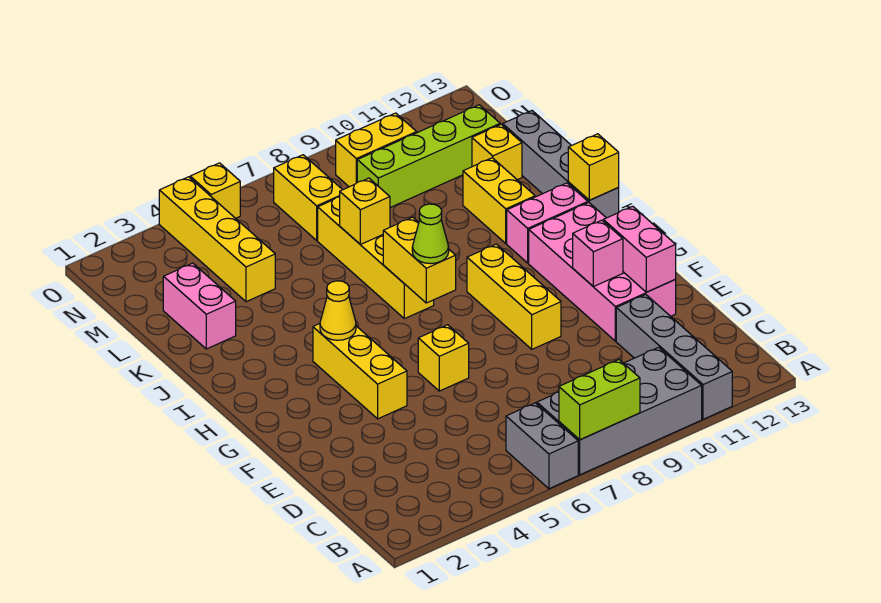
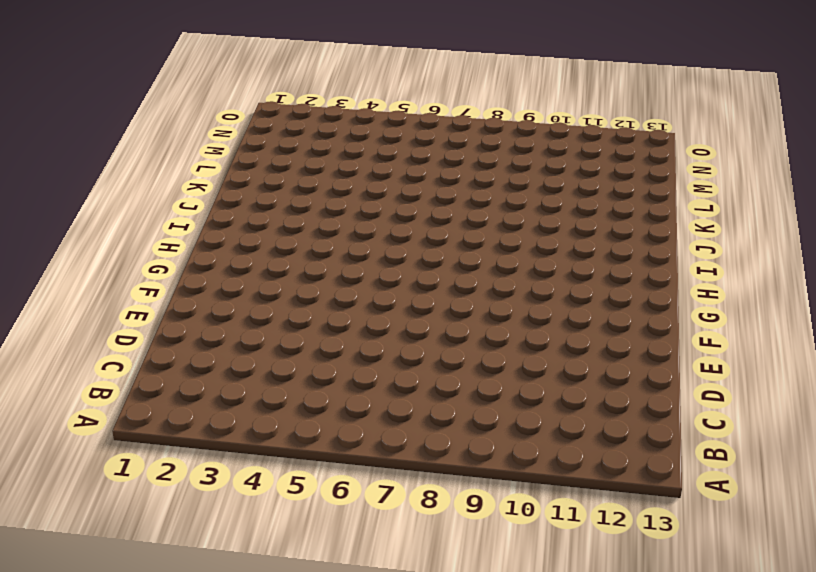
none -> grey 1x2 brick [506,403,578,489]
none -> grey 2x4 brick [537,347,702,475]
none -> grey 1x4 brick [616,294,732,419]

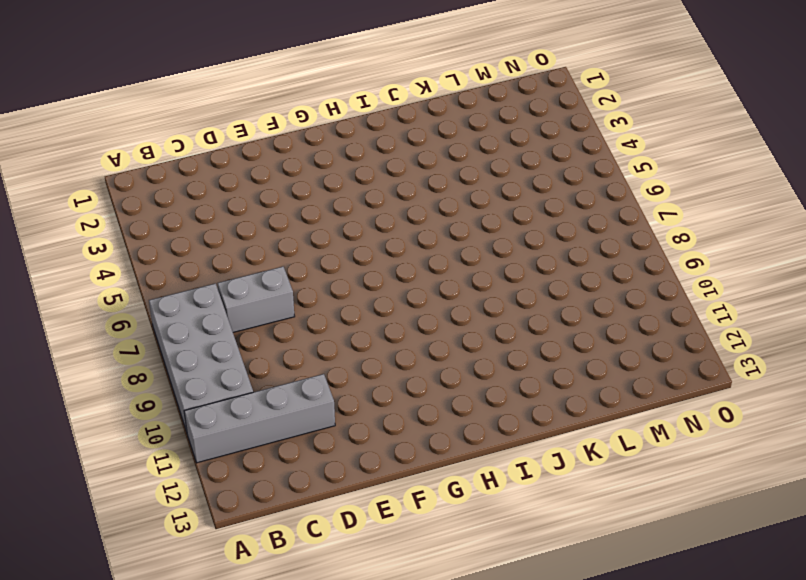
grey 1x2 brick [217,267,295,332] -> grey 1x2 brick moved to [506,403,578,489]
none -> pink 2x4 brick [529,203,676,341]
none -> yellow 1x3 brick [313,324,407,419]
none -> yellow 1x1 brick [418,325,469,391]

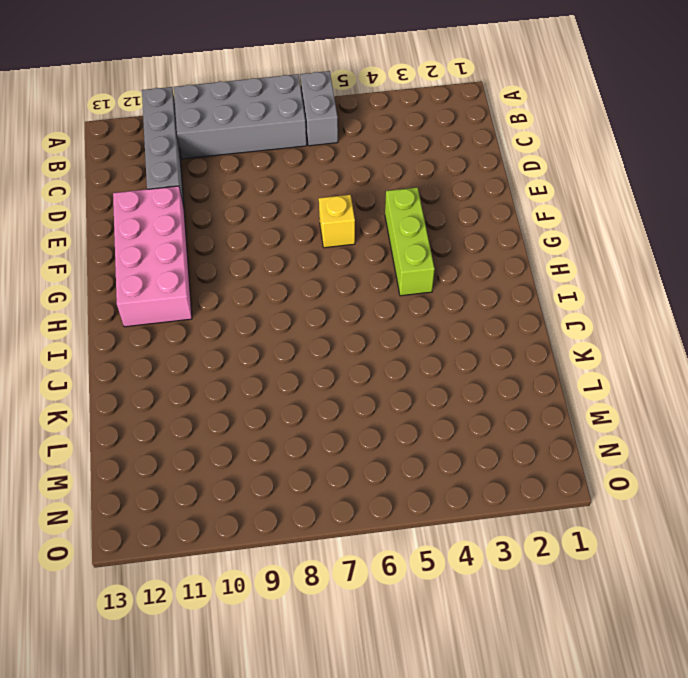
lime 1x3 brick [385,188,435,296] -> yellow 1x3 brick [313,324,407,419]
none -> yellow 1x3 brick [467,244,561,349]
none -> yellow 1x4 brick [318,197,434,319]
none -> pink 1x2 brick [507,183,588,263]

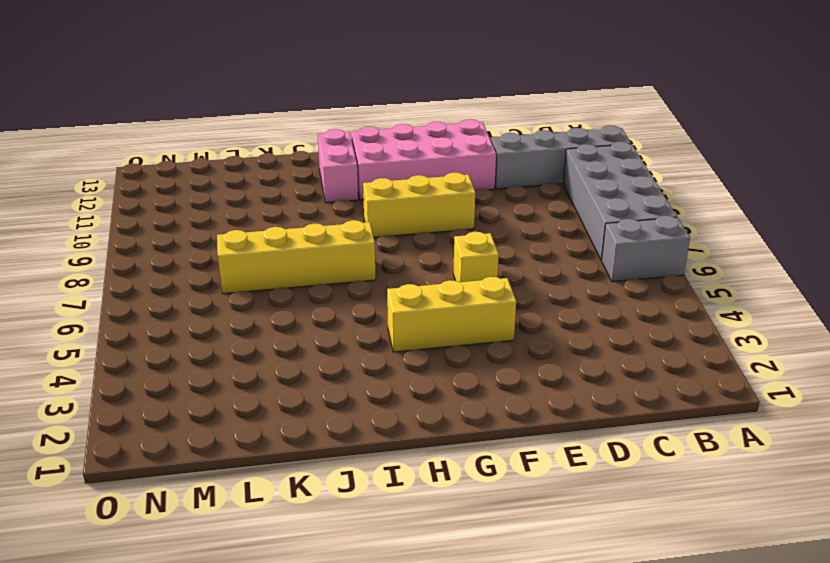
none -> grey 1x4 brick [503,111,619,218]
none -> yellow 1x2 brick [463,158,535,243]
none -> pink 1x2 brick [163,263,236,349]

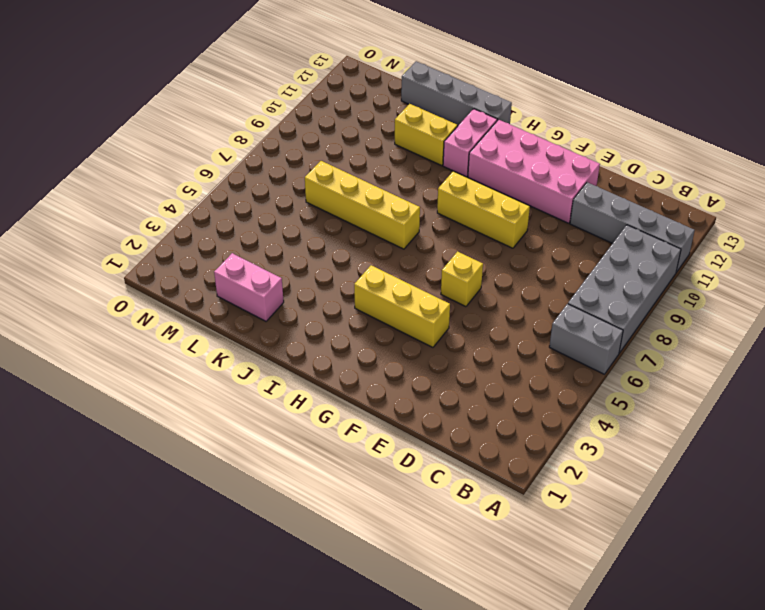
none -> yellow 1x4 brick [159,177,275,302]
none -> yellow 1x1 brick [472,124,522,180]
none -> yellow 1x2 brick [274,155,342,240]

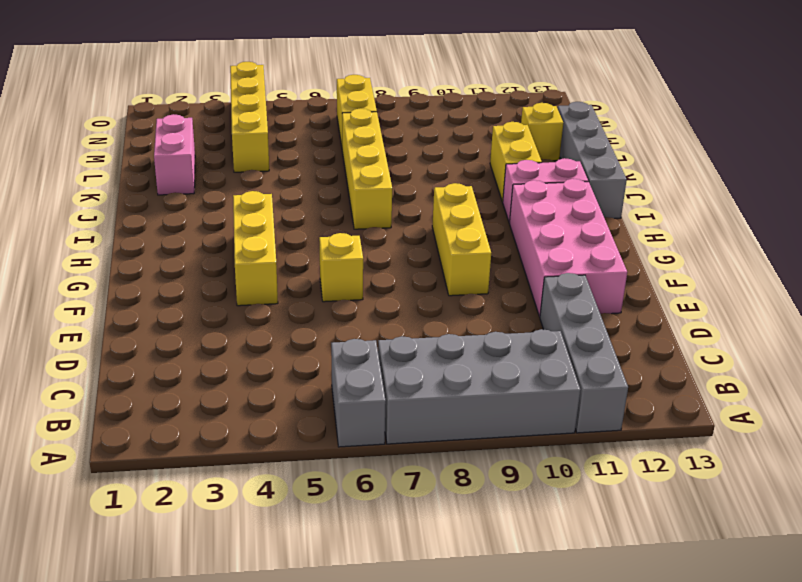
none -> lime 1x4 brick [357,105,500,207]
none -> yellow 1x2 brick [336,113,417,187]
none -> yellow 1x1 brick [190,163,240,218]

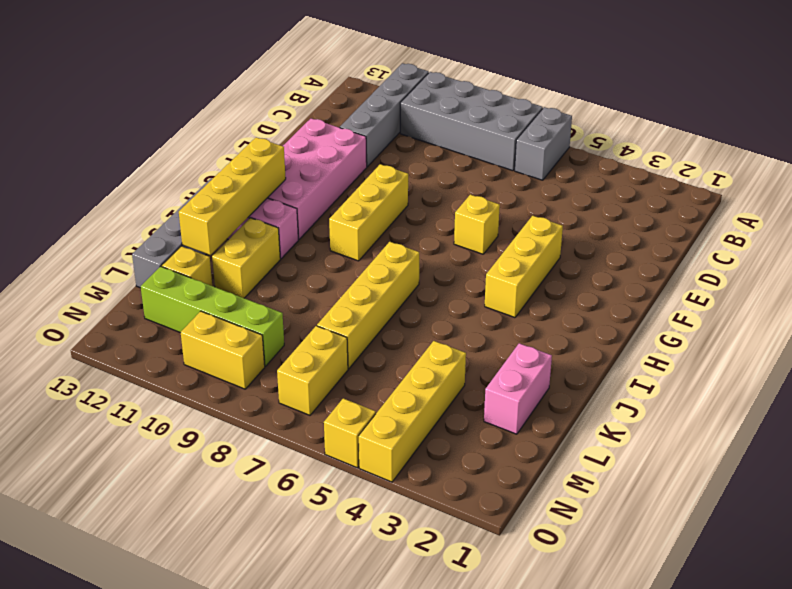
yellow 1x4 brick [179,137,286,255] -> none
none -> lime 1x2 brick [559,360,640,440]
none -> pink 1x2 brick [603,206,676,292]
none -> pink 1x1 brick [573,220,623,287]

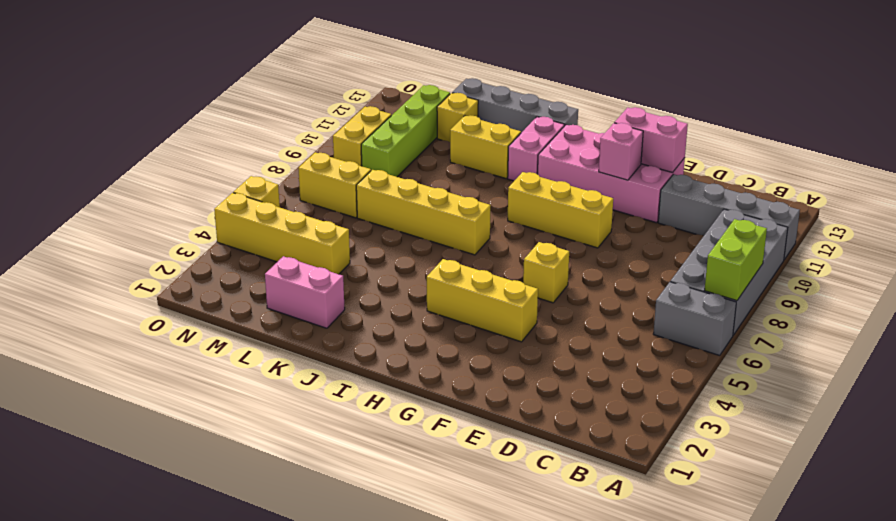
none -> yellow 1x1 cone [320,281,356,340]
none -> yellow 1x2 brick [383,217,456,303]
none -> yellow 1x1 brick [568,134,619,200]

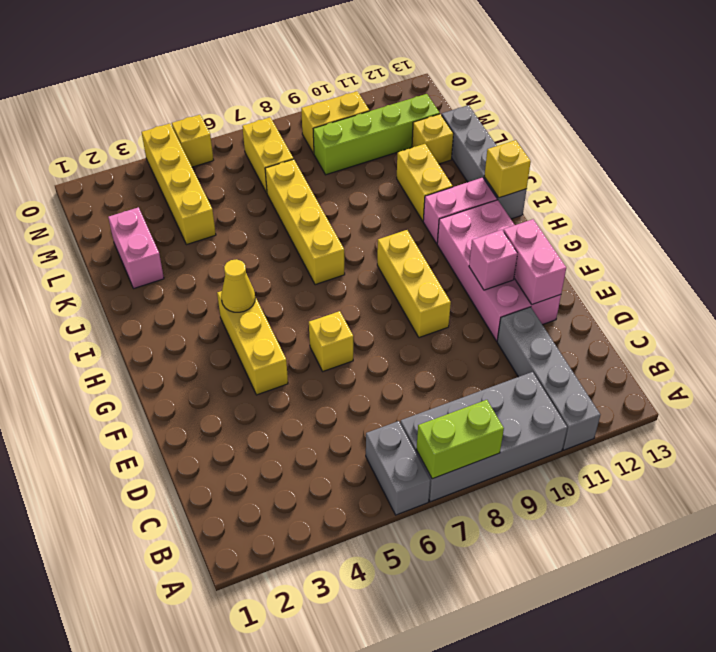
none -> yellow 1x2 brick [383,217,456,303]
none -> yellow 1x1 brick [340,178,390,244]
none -> lime 1x1 cone [412,204,449,264]

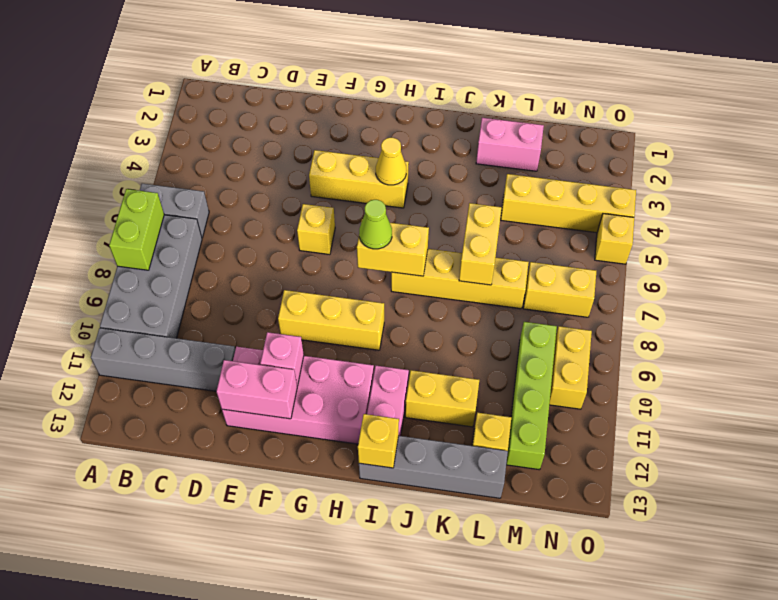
yellow 1x2 brick [459,203,502,285] -> yellow 1x1 brick [340,178,390,244]

